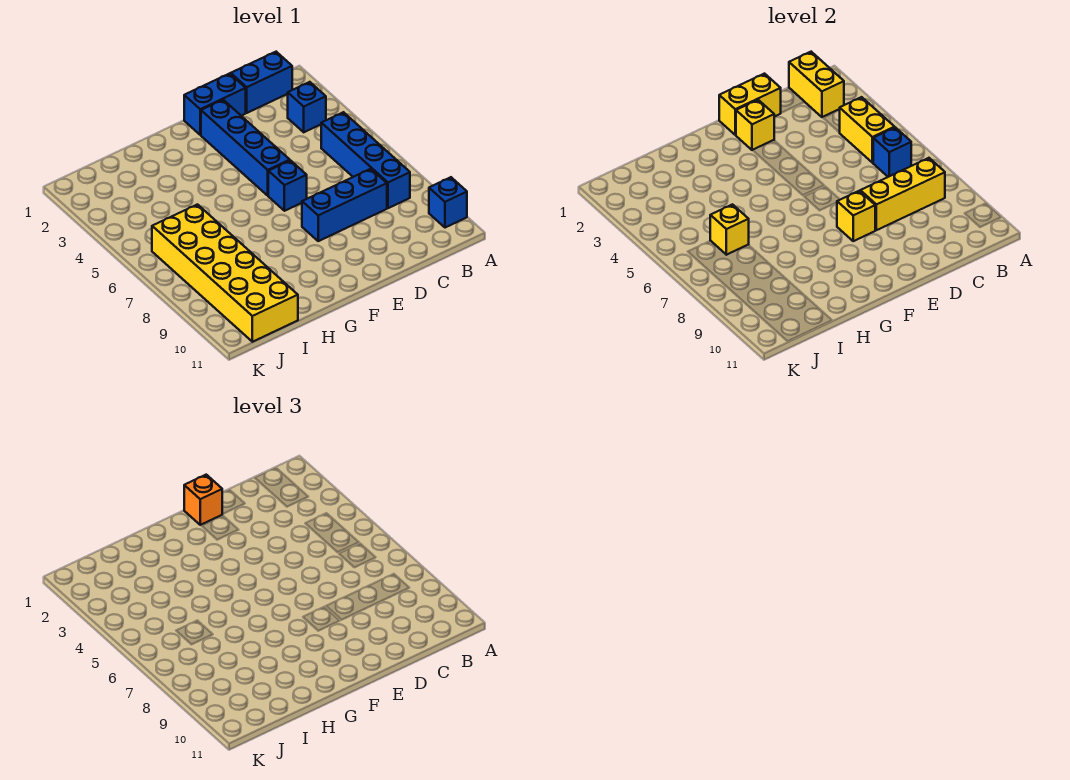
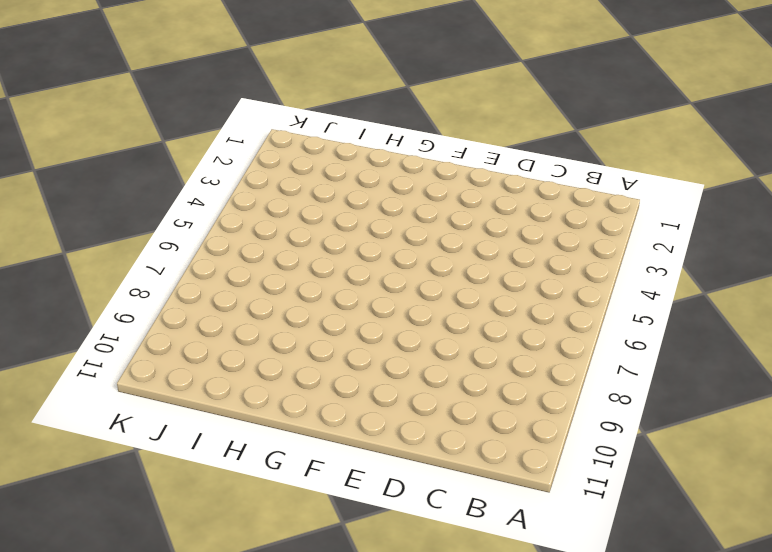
none -> blue 1x1 brick [429,177,467,228]
none -> blue 1x2 brick [231,52,292,113]
none -> blue 1x1 brick [288,82,326,132]

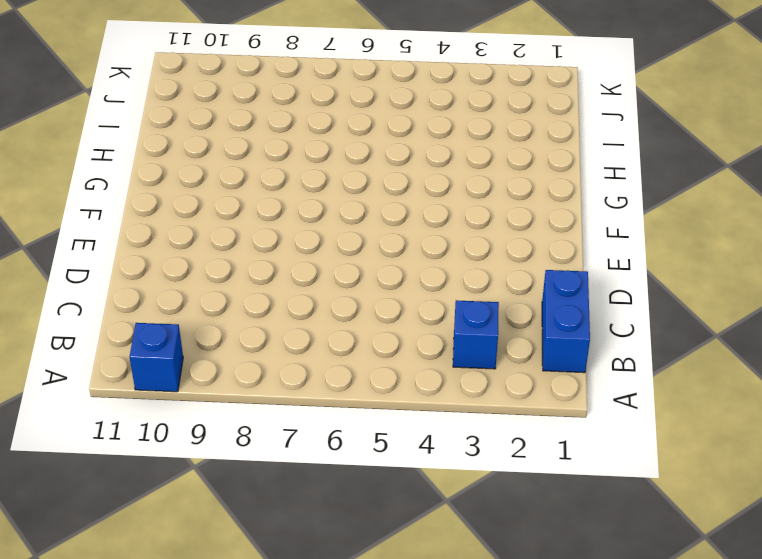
none -> blue 1x4 brick [321,112,410,208]
none -> blue 1x3 brick [302,169,387,241]
none -> blue 1x2 brick [184,74,246,135]

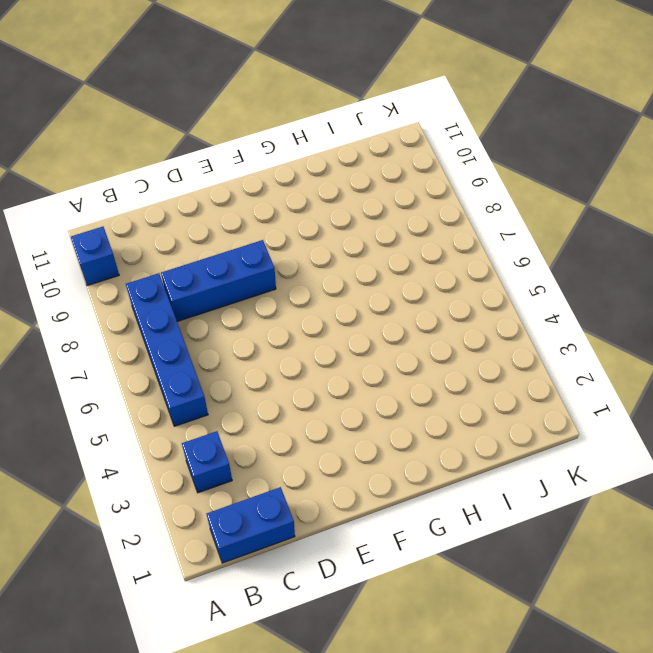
none -> blue 1x2 brick [184,74,246,135]
none -> blue 1x4 brick [201,100,290,195]
none -> blue 1x1 brick [268,161,307,211]

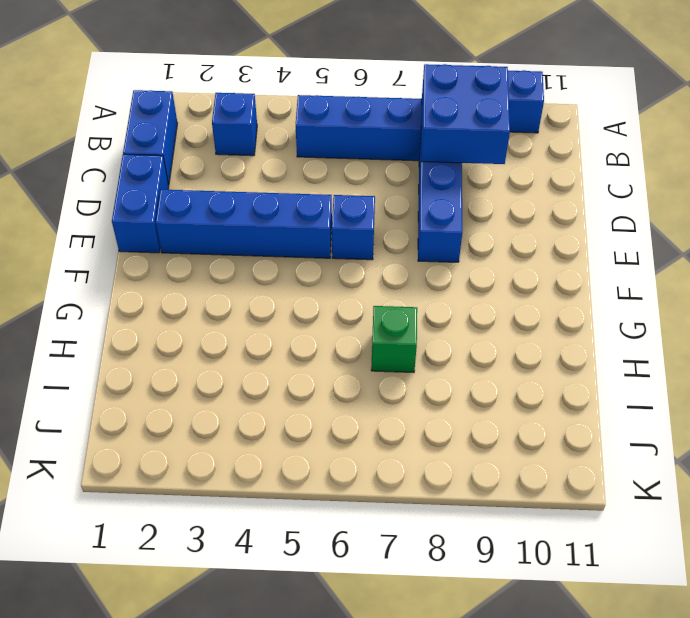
blue 2x2 brick [421,64,510,164] -> yellow 1x3 brick [860,158,945,230]
green 1x1 brick [371,306,417,372] -> none
none -> yellow 2x6 brick [152,204,298,342]
none -> yellow 1x2 brick [789,52,844,117]
none -> yellow 1x2 brick [840,97,895,163]

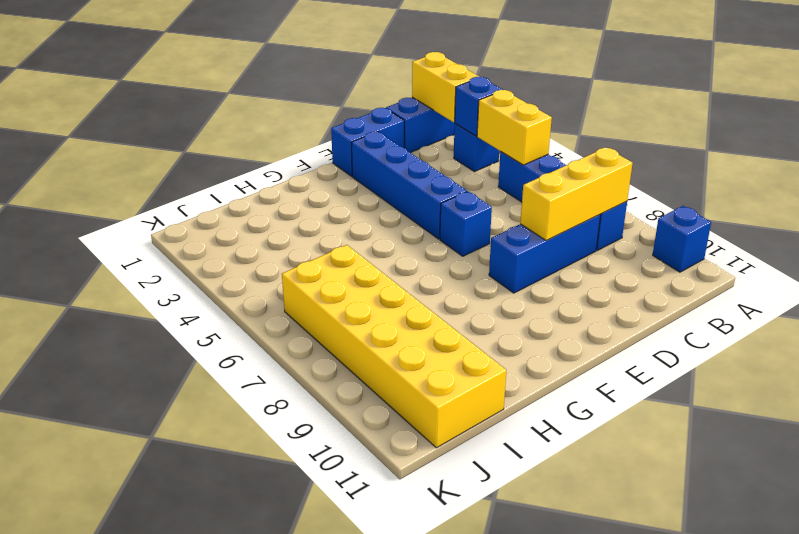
blue 1x1 brick [455,77,502,136] -> blue 1x1 brick moved to [873,127,911,177]
none -> yellow 1x2 brick [719,74,781,135]
none -> yellow 1x1 brick [736,100,774,150]
none -> yellow 1x1 brick [837,191,875,241]

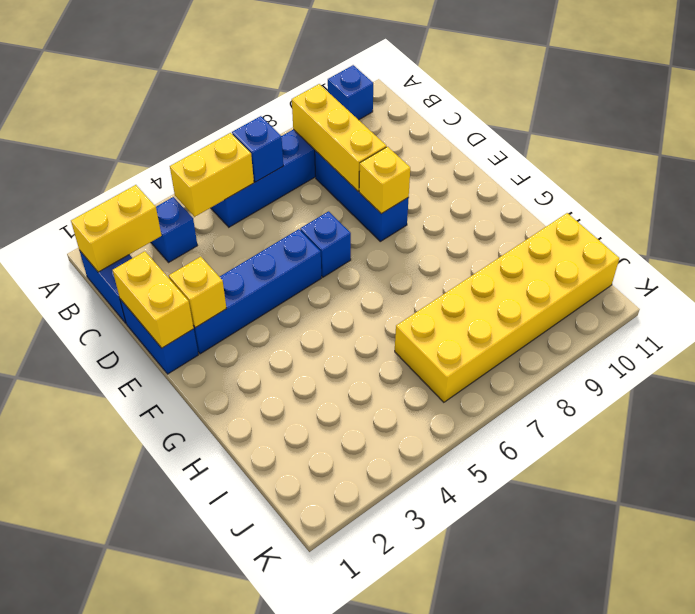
none -> yellow 1x1 brick [710,204,749,255]
none -> orange 1x1 brick [184,475,222,525]

